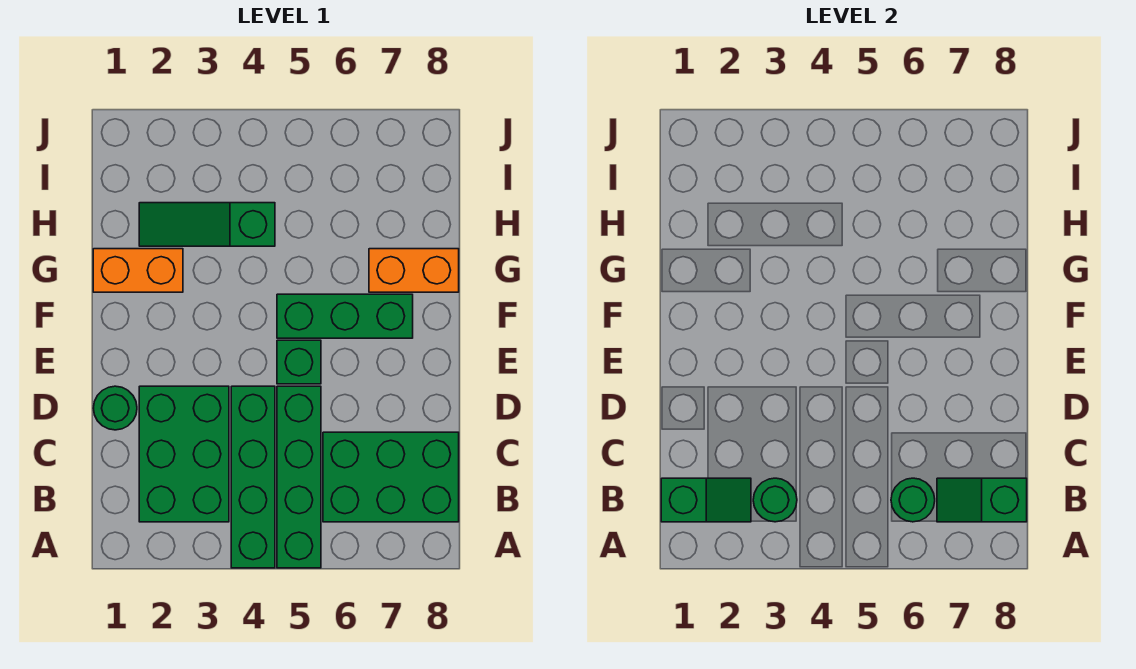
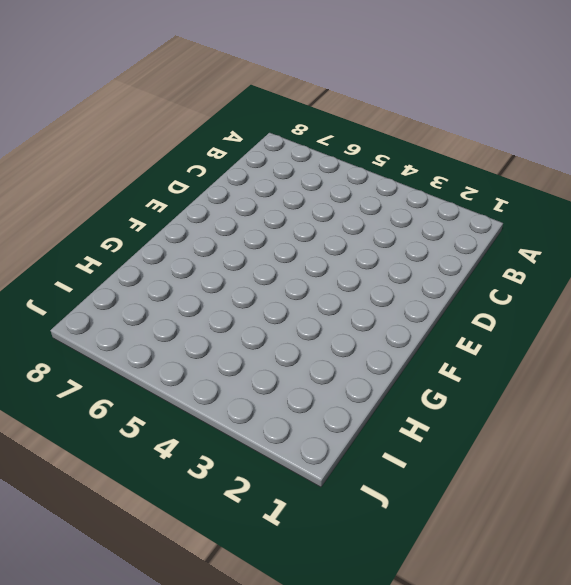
none -> green 1x4 brick [231,386,275,568]
none -> green 1x4 brick [277,386,321,568]
none -> green 2x3 brick [139,386,229,522]

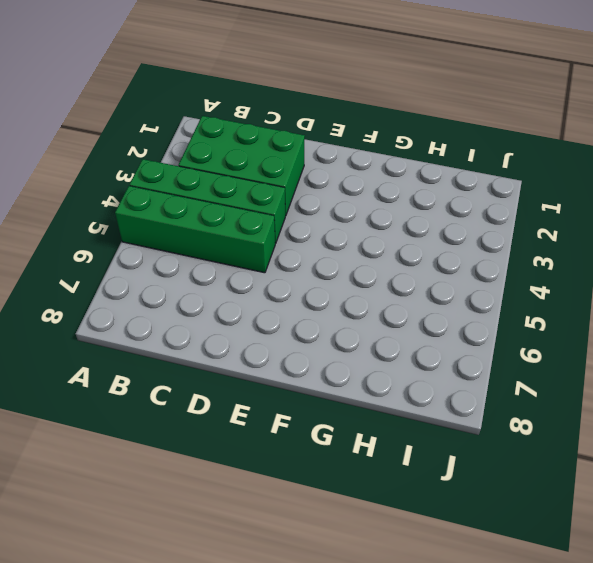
none -> green 2x3 brick [323,432,459,522]
none -> green 1x1 round brick [93,386,137,430]
none -> green 1x1 brick [277,340,321,384]

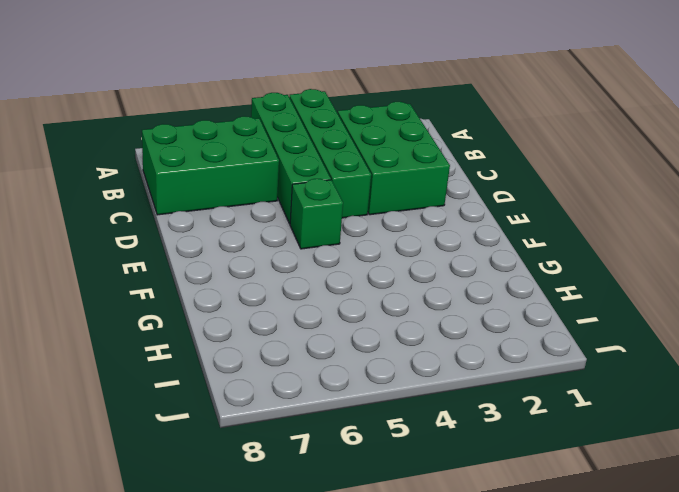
none -> green 1x1 round brick [93,386,137,430]
none -> green 1x3 brick [277,294,413,338]
none -> orange 1x2 brick [93,249,183,292]

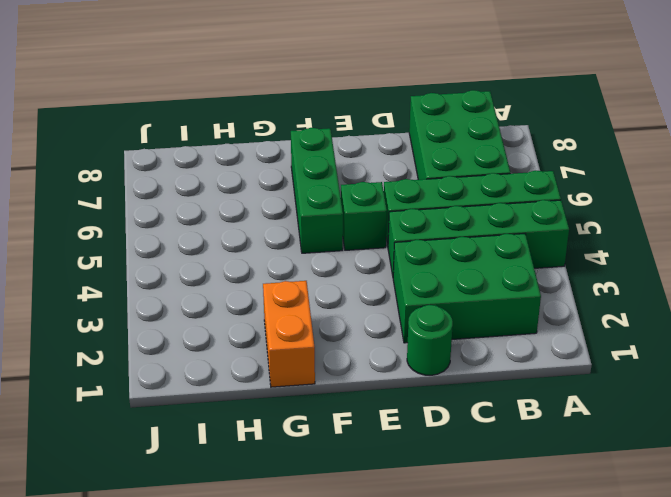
none -> orange 1x2 brick [369,249,459,292]
none -> green 1x3 slope [139,203,275,246]
none -> green 1x2 slope [661,478,751,522]

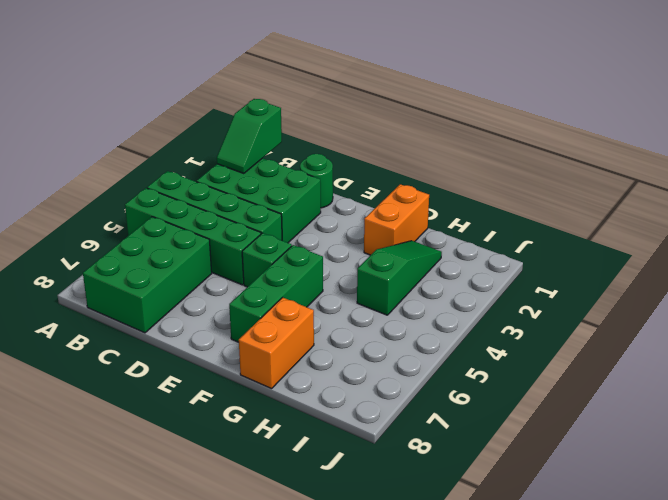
none -> green 1x1 round brick [753,478,797,522]
none -> green 1x1 round brick [891,478,935,522]
none -> green 1x2 slope [937,478,1027,522]

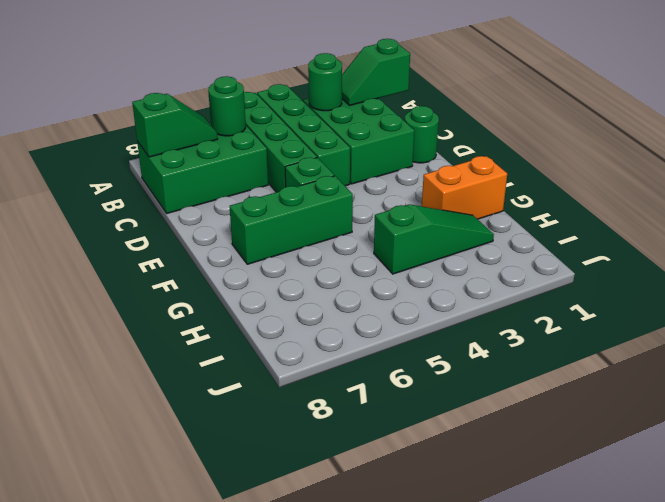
none -> orange 1x2 brick [369,249,459,292]

